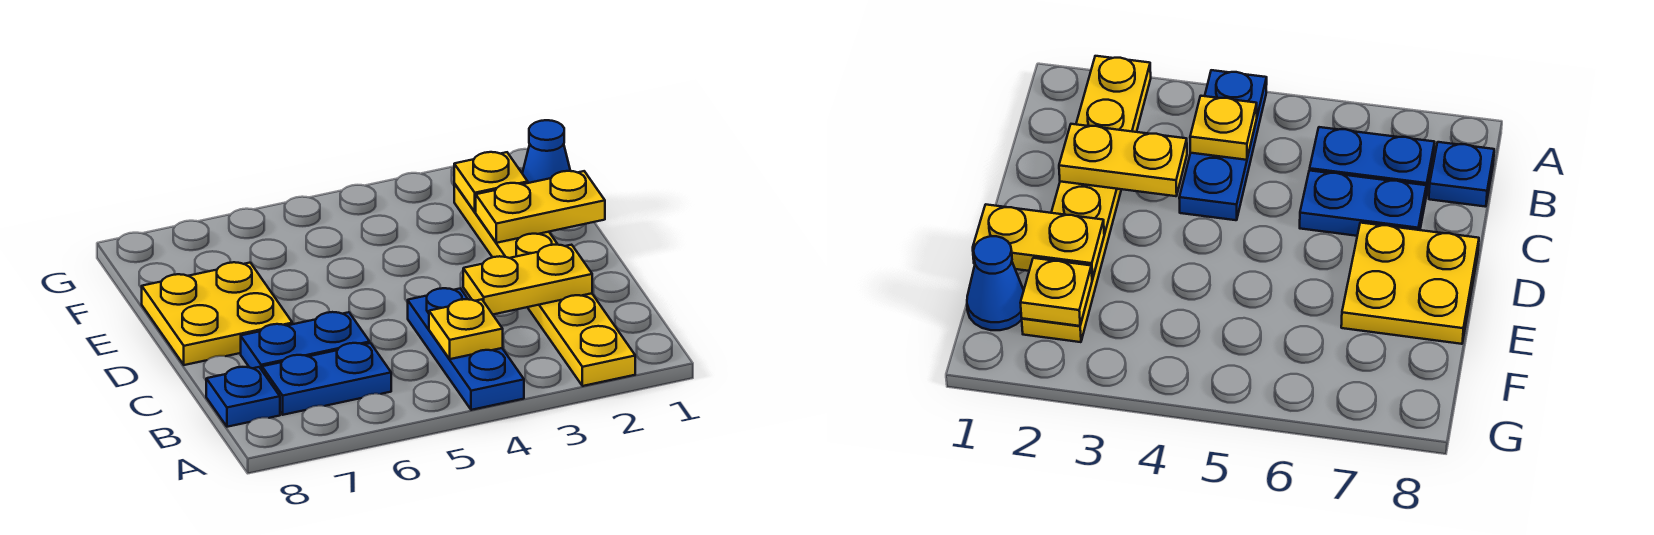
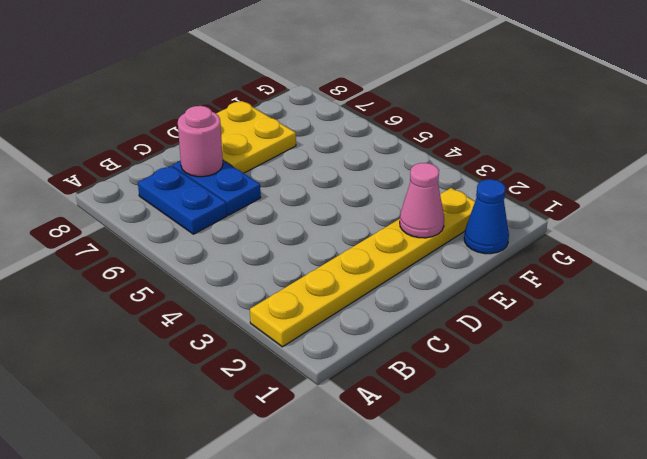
pink 1x1 round brick [178,106,223,177] -> none
pink 1x1 cone [400,163,444,238] -> yellow 1x2 plate [476,171,605,243]
none -> blue 1x3 plate [408,288,524,410]
none -> blue 1x1 plate [206,367,280,427]

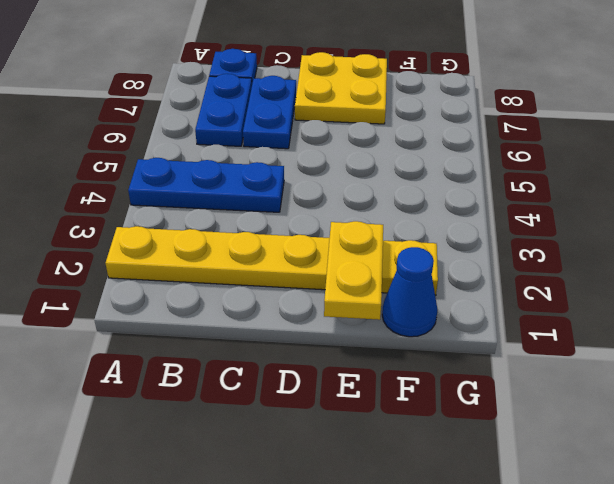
none -> yellow 1x1 plate [429,299,503,359]
none -> yellow 1x2 plate [463,245,592,314]

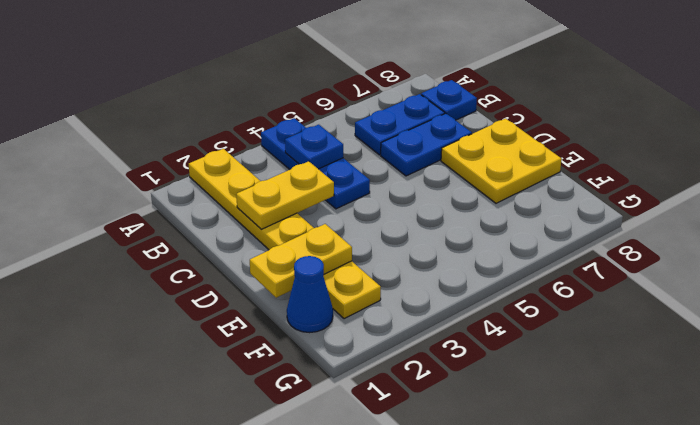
blue 1x1 plate [285,125,343,169] -> yellow 1x1 plate [429,299,503,359]
none -> yellow 1x1 plate [454,152,528,212]

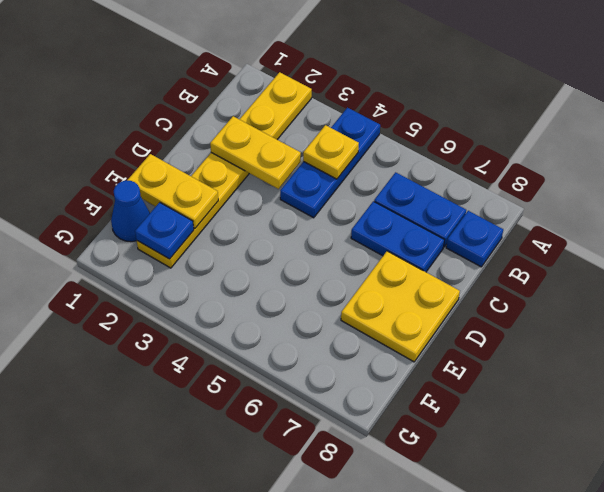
blue 1x1 plate [135,202,194,259] -> yellow 1x1 plate [454,152,528,212]

